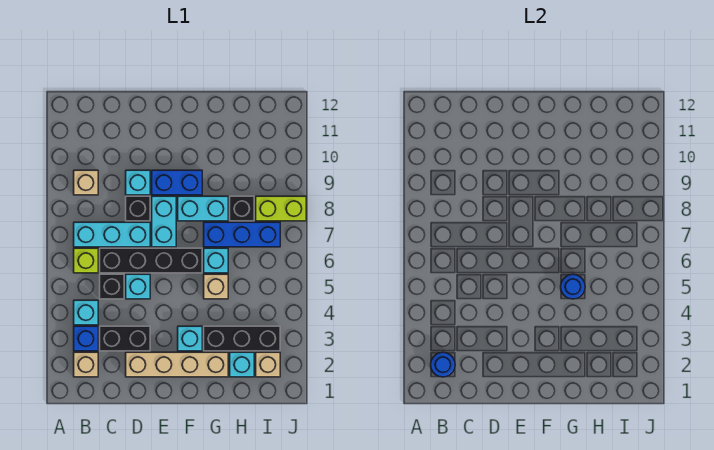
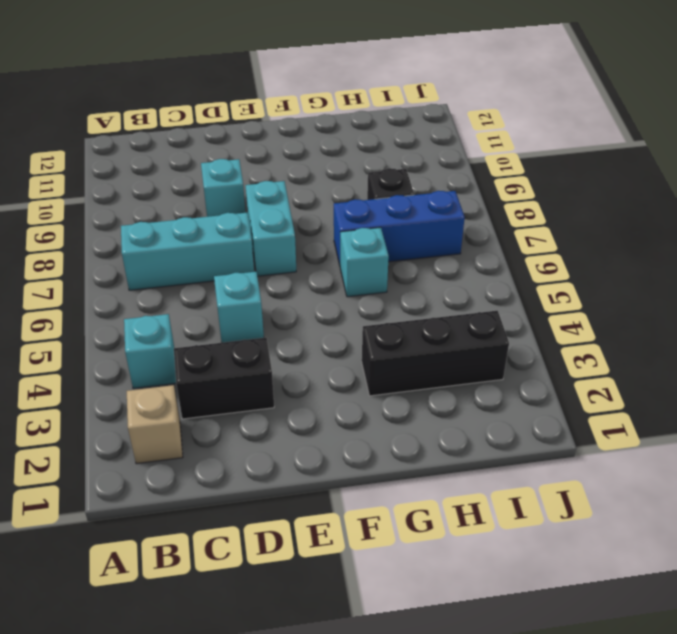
none -> blue 1x1 brick [74,326,98,351]
none -> lime 1x1 brick [74,248,98,273]
none -> tan 1x1 brick [74,170,98,195]

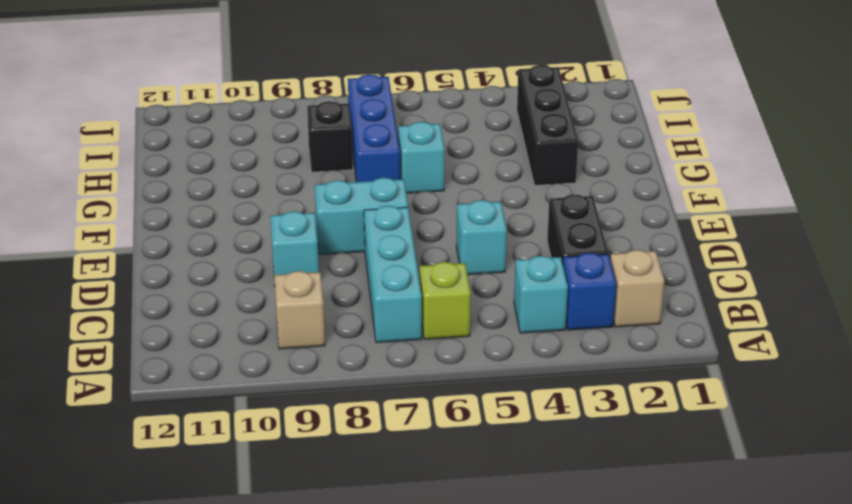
none -> black 1x1 brick [100,274,124,299]
none -> black 1x4 brick [100,248,202,273]
none -> tan 1x4 brick [126,352,228,377]

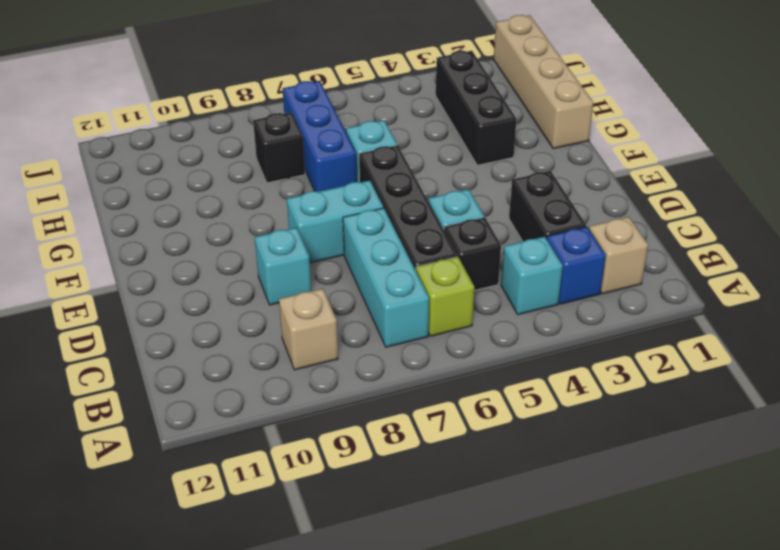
tan 1x4 brick [494,15,593,149] -> tan 1x4 brick moved to [126,352,228,377]
none -> black 1x1 brick [126,196,150,221]
none -> blue 1x2 brick [152,170,202,195]
none -> cyan 1x1 brick [178,326,202,351]

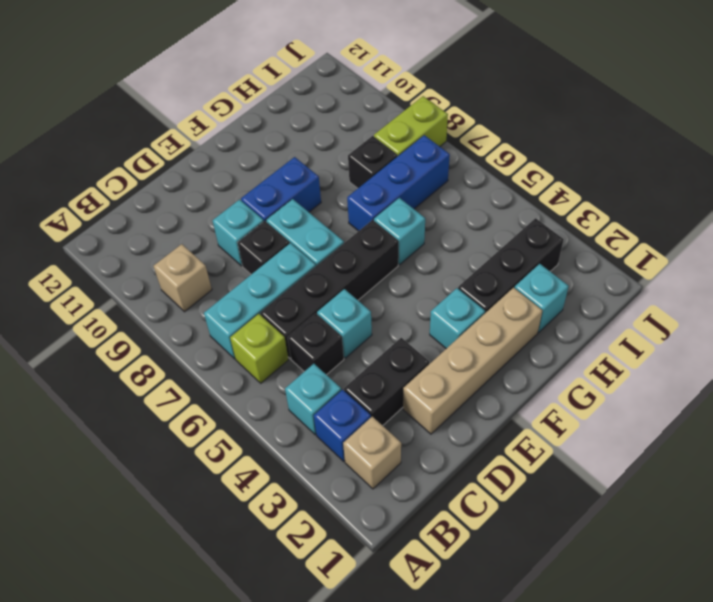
none -> cyan 1x2 brick [178,196,228,221]
none -> tan 1x1 brick [204,274,228,299]
none -> tan 1x1 brick [256,352,280,377]

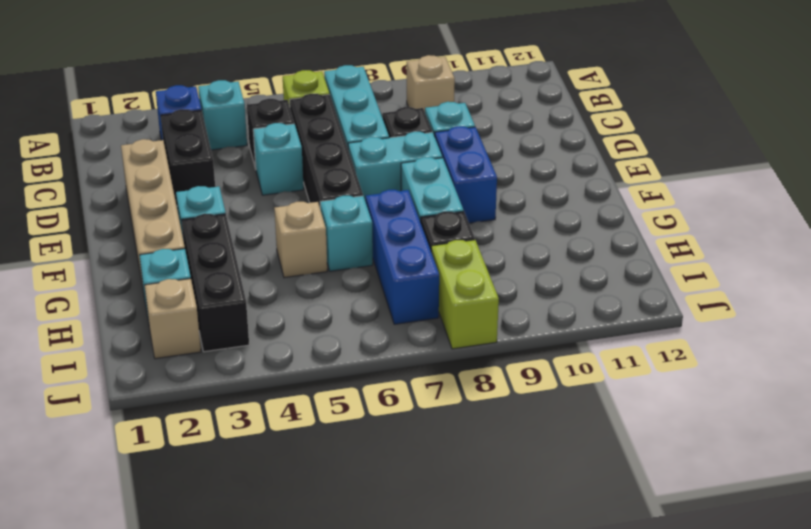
none -> tan 1x1 brick [74,352,98,377]
none -> blue 1x1 round brick [431,352,455,377]
none -> blue 1x1 round brick [561,274,585,299]

